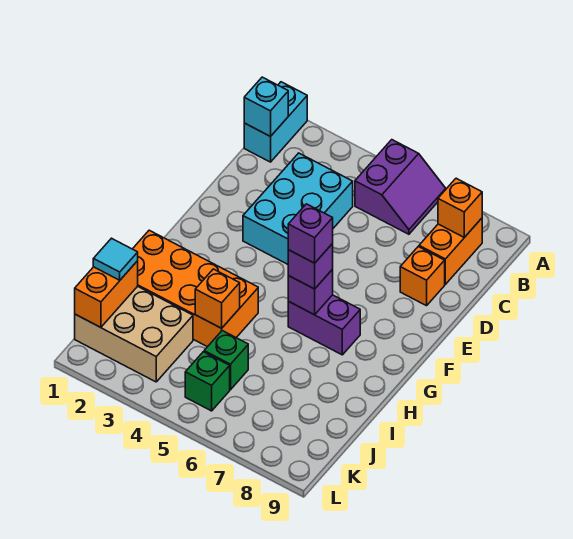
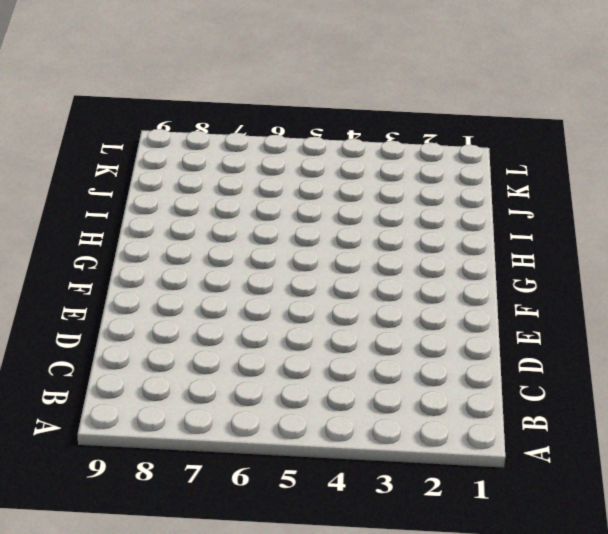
none -> cyan 1x2 brick [244,82,307,162]
none -> purple 2x2 slope [355,140,446,234]
none -> orange 1x2 brick [419,218,482,284]

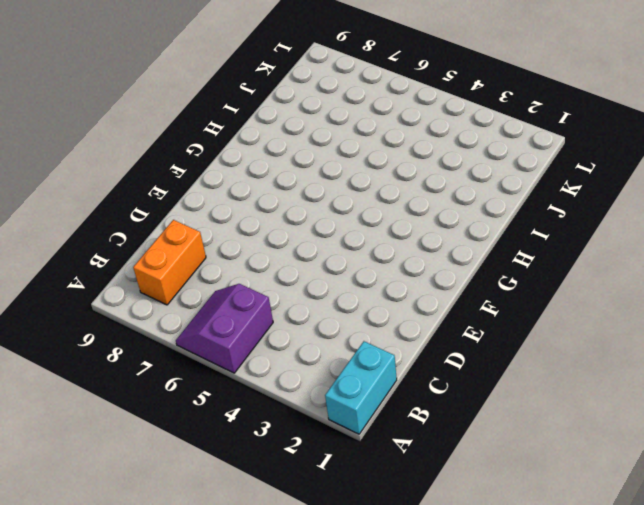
none -> cyan 2x3 brick [243,153,353,264]
none -> orange 1x1 brick [400,247,445,306]
none -> purple 1x2 brick [288,295,360,355]

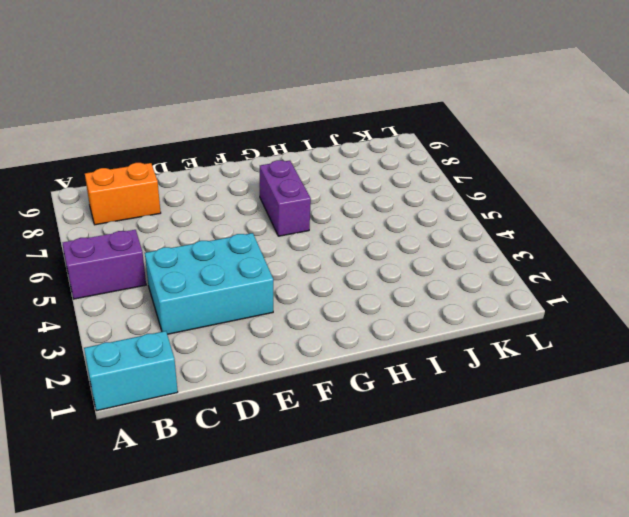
none -> orange 1x1 brick [400,247,445,306]
none -> orange 2x4 brick [133,230,258,347]
none -> tan 2x3 brick [75,286,193,382]

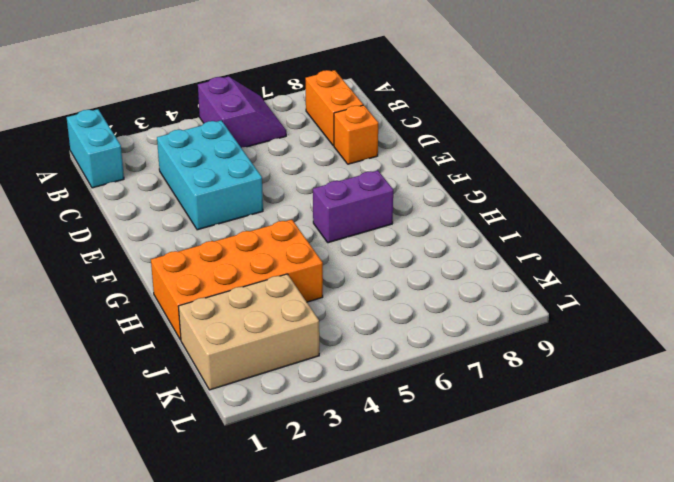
none -> green 1x1 brick [204,331,248,390]
none -> green 1x1 brick [185,352,230,411]
none -> cyan 1x1 brick [244,77,288,137]

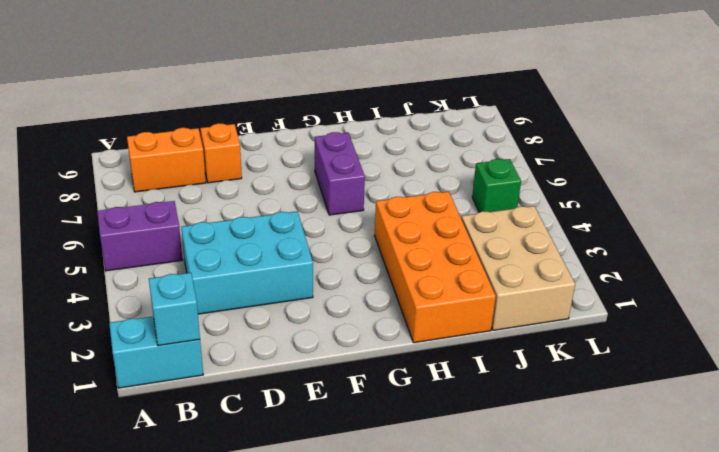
none -> green 1x1 brick [204,331,248,390]
none -> orange 1x1 brick [438,178,482,237]
none -> purple 1x1 brick [288,269,333,315]

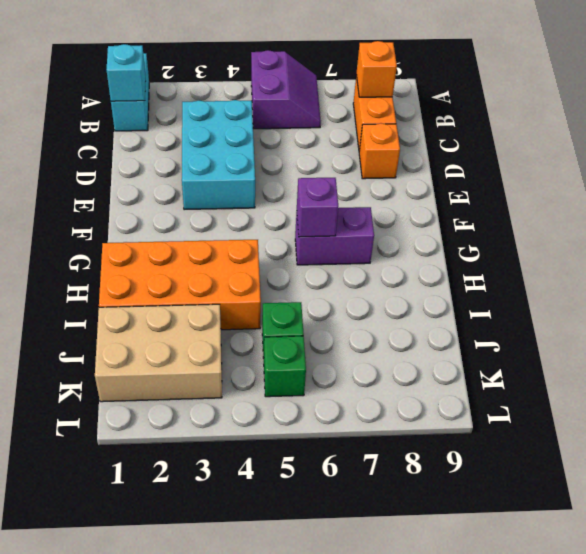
none -> orange 1x1 brick [195,269,240,328]
none -> orange 1x2 brick [75,261,138,327]
none -> purple 1x1 brick [288,244,333,289]

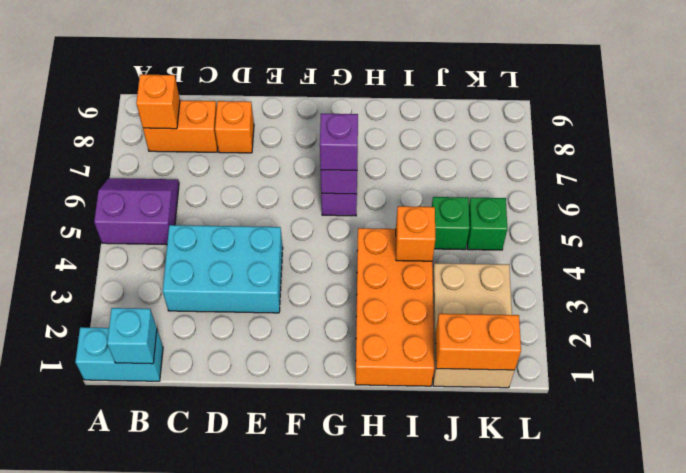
none -> cyan 1x1 tile [93,238,138,280]
none -> purple 1x1 brick [288,204,333,263]

